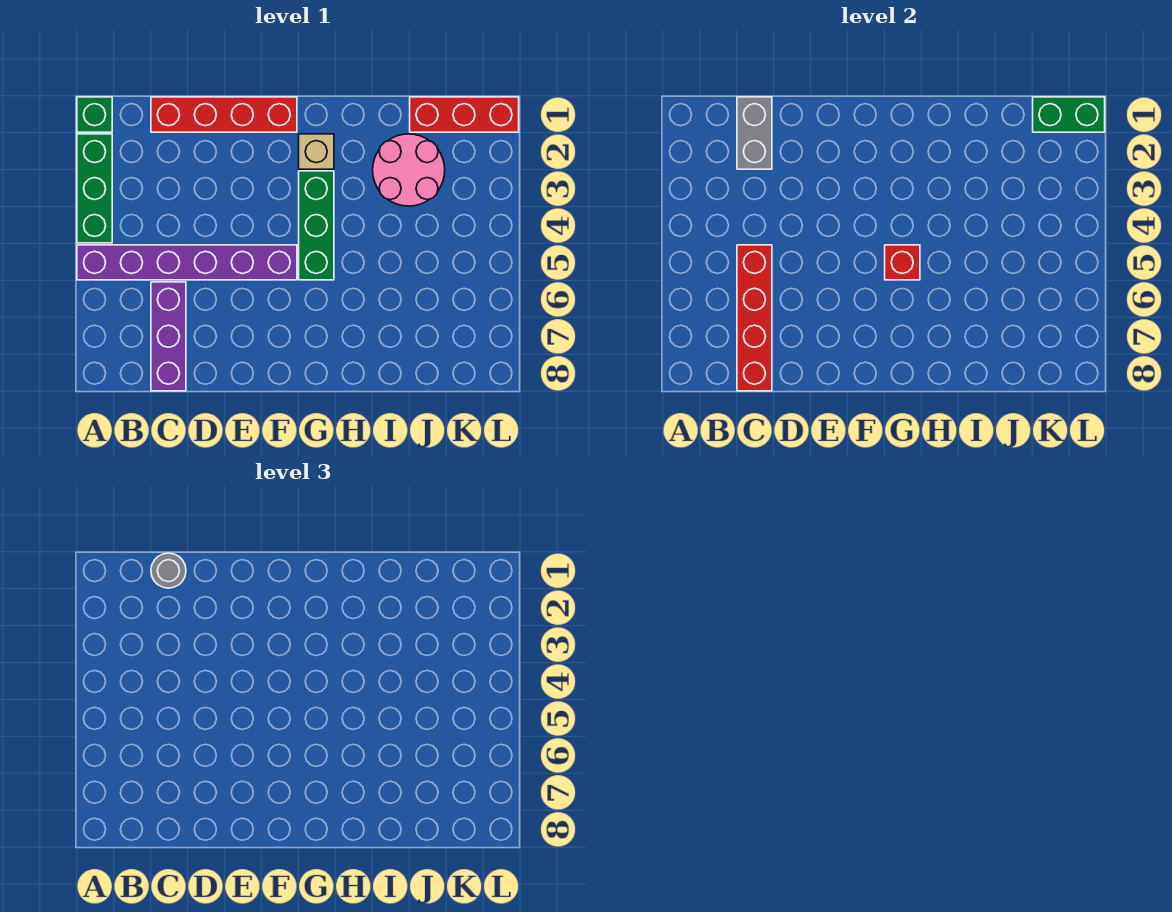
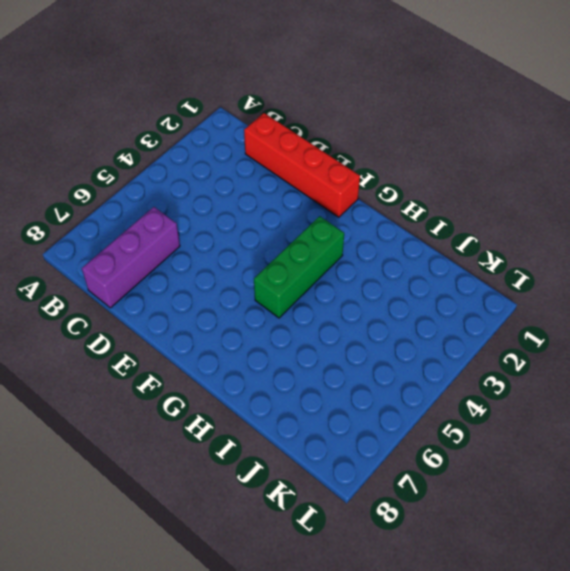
none -> green 1x1 brick [77,97,112,132]
none -> green 1x3 brick [77,134,112,243]
none -> purple 1x6 brick [77,245,297,280]

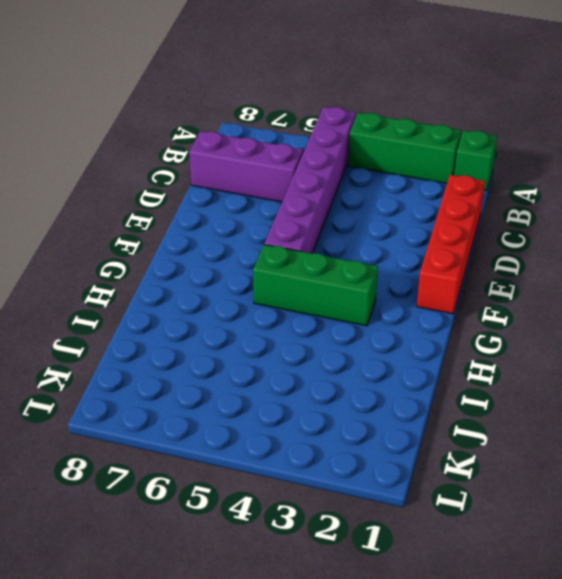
none -> tan 1x1 brick [299,134,334,169]
none -> pink 2x2 round brick [373,134,445,206]
none -> red 1x3 brick [410,97,519,132]

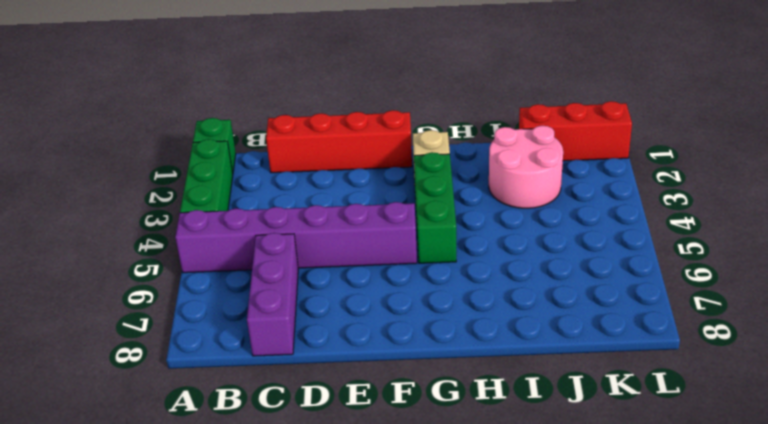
none -> grey 1x2 brick [737,97,772,169]
none -> red 1x4 brick [737,245,772,391]
none -> red 1x1 brick [885,245,920,280]

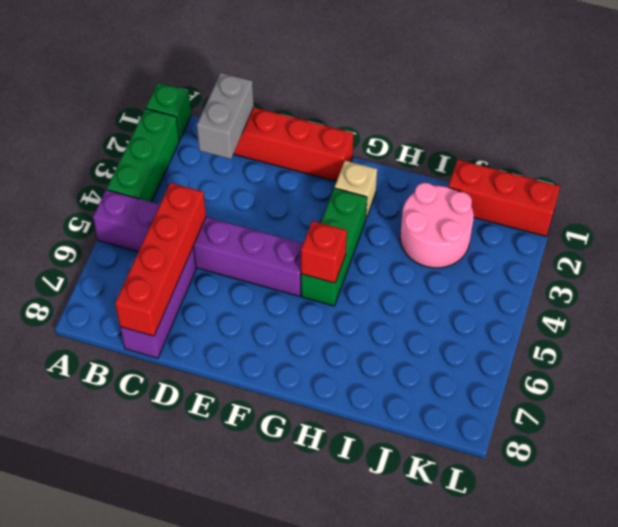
none -> green 1x2 brick [1033,97,1105,132]
none -> grey 1x1 round brick [151,553,186,588]

